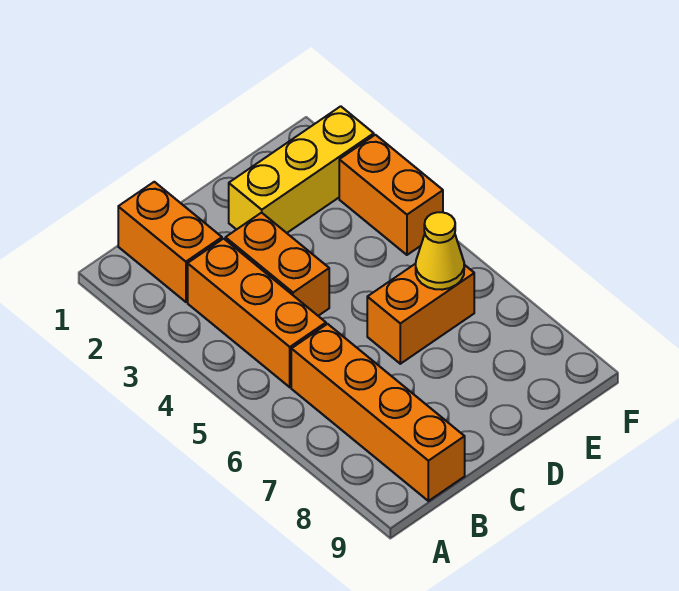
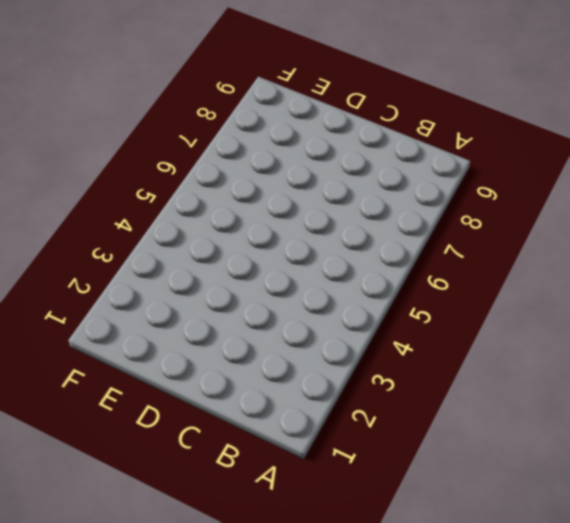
none -> orange 1x2 brick [118,182,222,302]
none -> orange 1x3 brick [188,239,326,387]

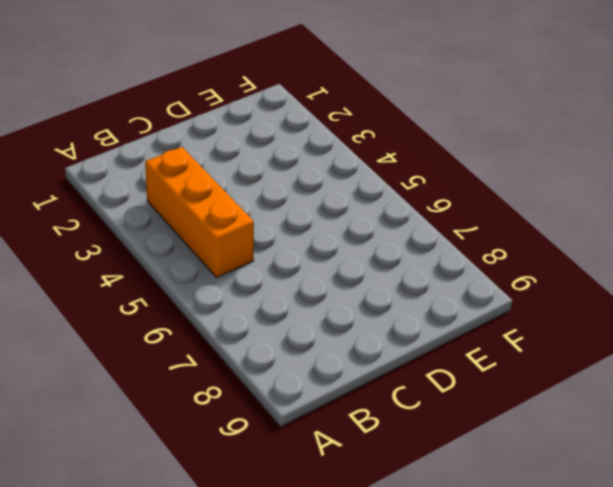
none -> orange 1x2 brick [118,182,222,302]
none -> orange 1x4 brick [291,324,465,501]

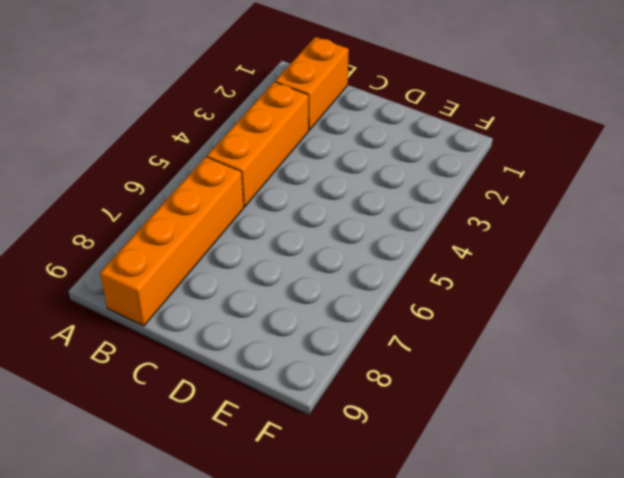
none -> orange 1x2 brick [225,213,329,316]
none -> yellow 1x3 brick [229,106,374,233]

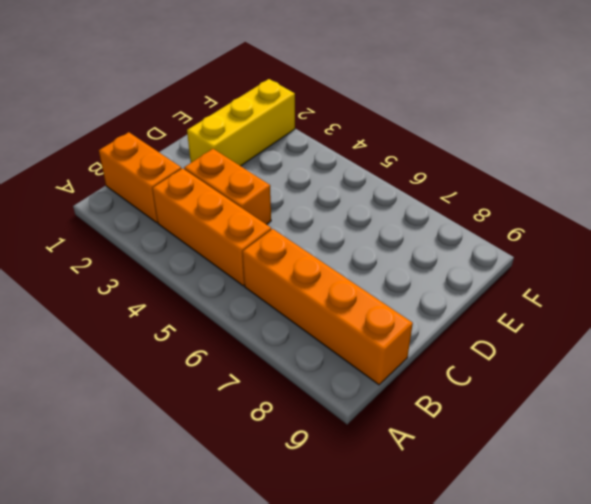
none -> orange 1x2 brick [367,264,474,364]
none -> orange 1x2 brick [339,135,443,255]

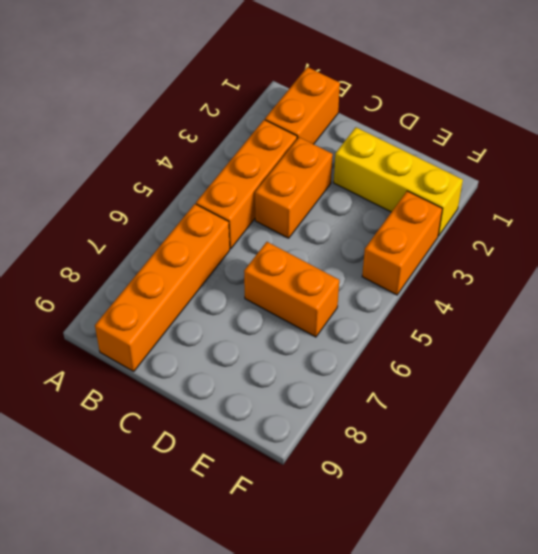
none -> yellow 1x1 cone [416,212,464,290]

